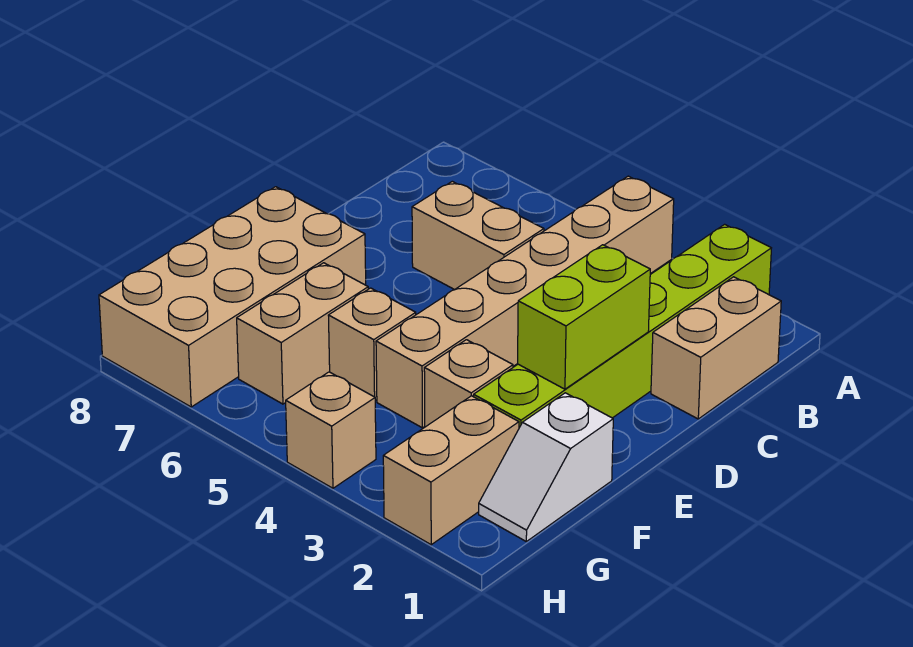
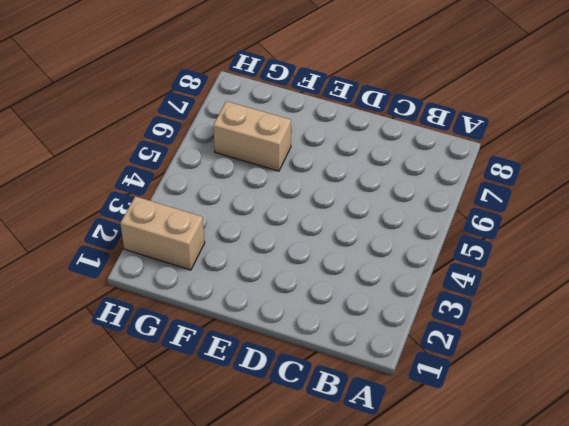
none -> lime 1x6 brick [474,224,771,428]
none -> tan 1x6 brick [376,176,674,428]
none -> tan 1x2 brick [651,277,781,419]

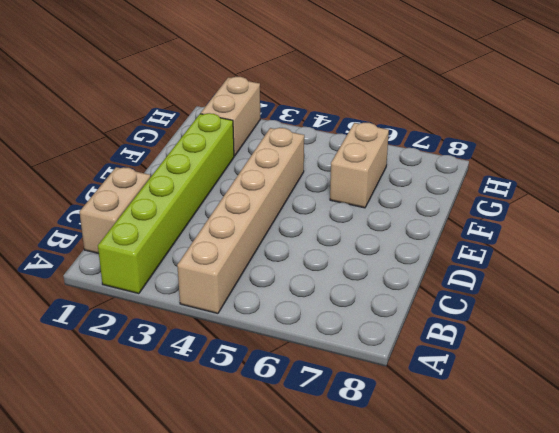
none -> tan 1x2 brick [412,181,544,290]
none -> tan 2x4 brick [99,187,366,407]
none -> white 1x2 slope [479,393,613,541]

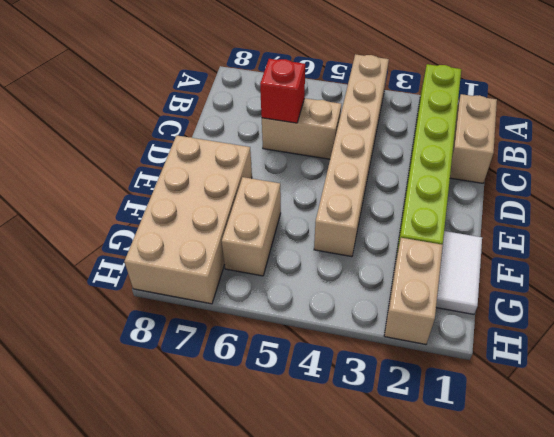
red 1x1 brick [260,59,305,123] -> none
white 1x2 tile [436,231,482,314] -> white 1x2 slope [479,393,613,541]
none -> tan 1x1 brick [424,340,513,427]
none -> tan 1x1 brick [328,288,416,401]
none -> tan 1x1 brick [286,372,376,488]

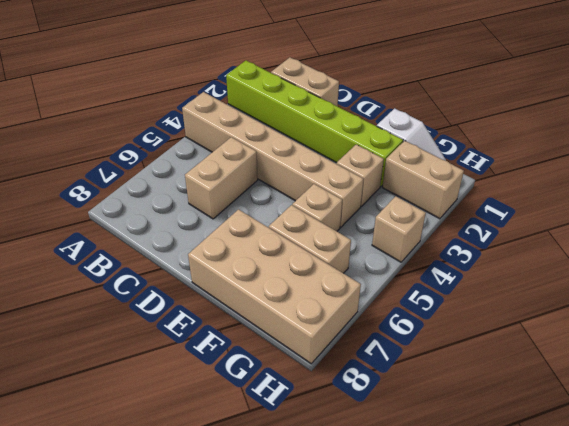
none -> lime 1x2 brick [518,245,650,389]

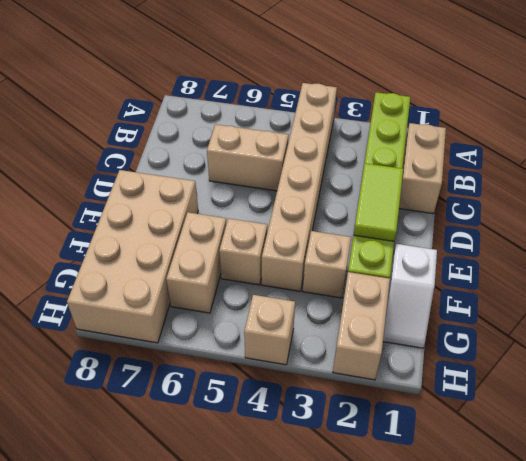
lime 1x2 tile [354,163,403,241] -> lime 1x2 brick [518,245,650,389]

